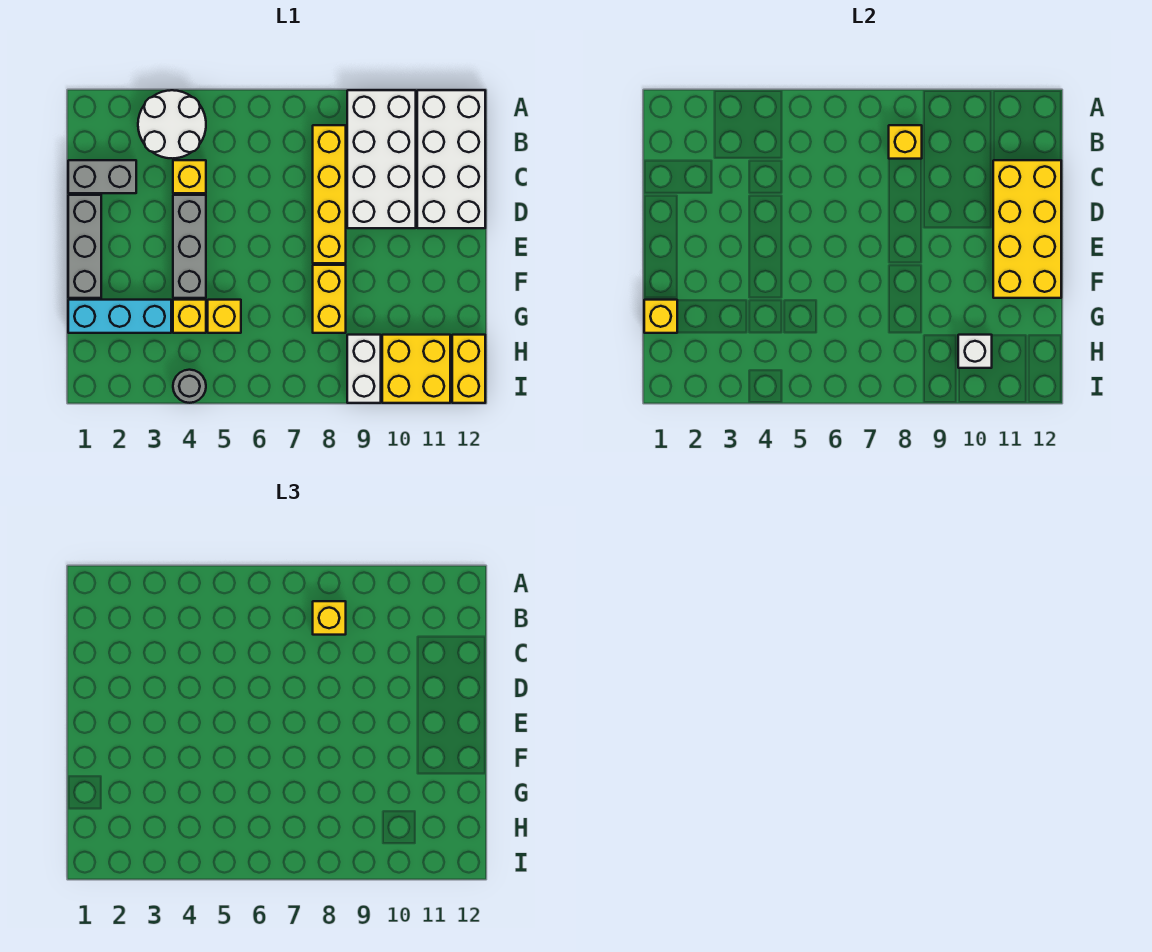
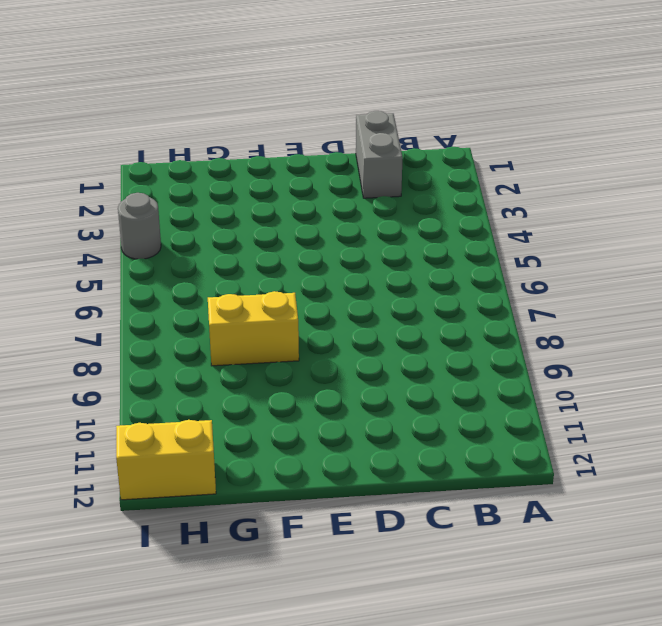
none -> white 2x2 round brick [138,90,206,158]
none -> white 2x4 brick [347,90,416,228]
none -> white 2x4 brick [417,90,485,228]

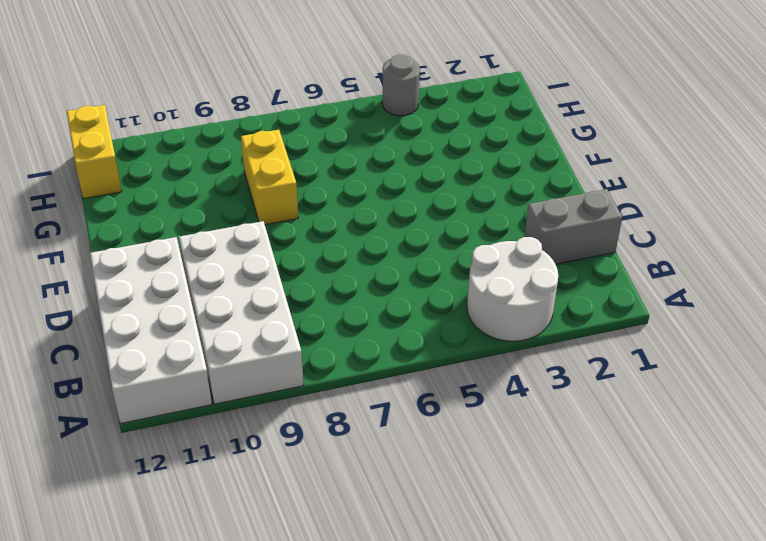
none -> yellow 1x4 brick [313,125,346,263]
none -> yellow 1x1 brick [173,160,206,193]
none -> grey 1x3 brick [68,195,101,298]

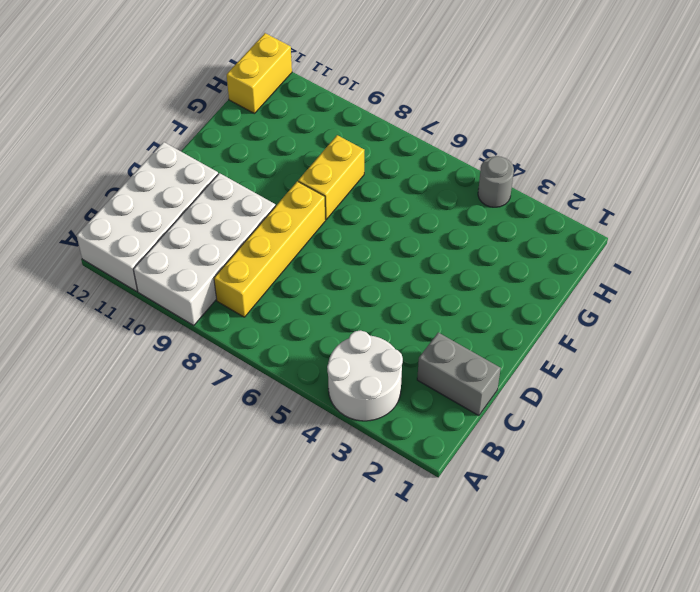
none -> yellow 1x1 brick [173,160,206,193]
none -> grey 1x3 brick [68,195,101,298]
none -> grey 1x3 brick [173,195,206,298]

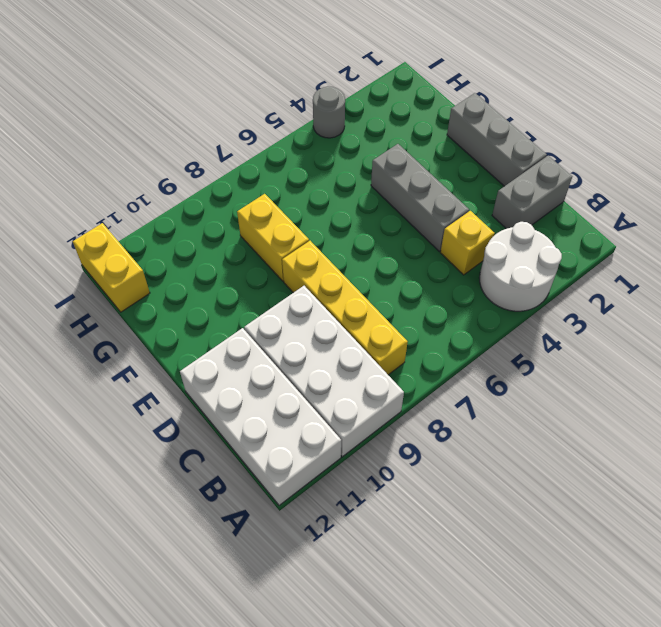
none -> cyan 1x3 brick [68,300,171,333]
none -> yellow 1x1 brick [173,300,206,333]
none -> yellow 1x1 brick [208,300,241,333]

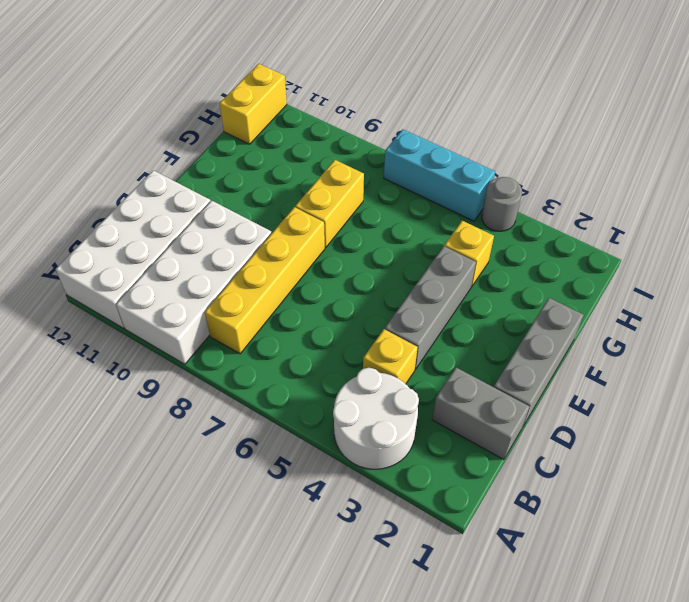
cyan 1x3 brick [384,129,495,221] -> cyan 1x3 brick moved to [68,300,171,333]
none -> yellow 1x1 brick [208,300,241,333]
none -> white 1x2 brick [347,335,381,403]
none -> yellow 2x2 brick [382,335,450,403]

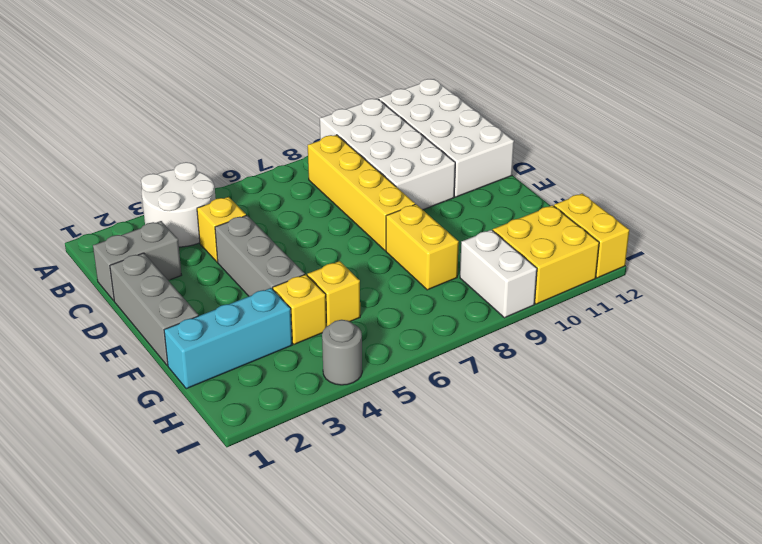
none -> yellow 1x1 brick [889,125,922,159]
none -> yellow 2x4 brick [993,160,1061,298]
none -> yellow 1x1 brick [644,300,677,333]

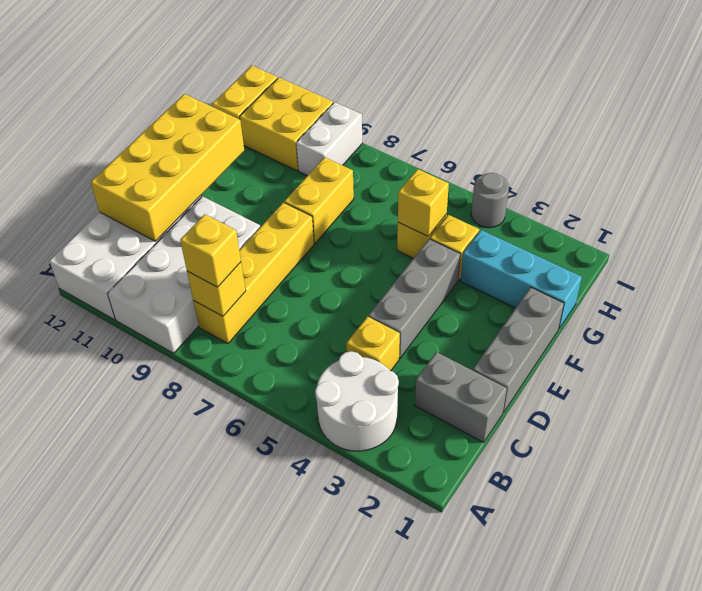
yellow 1x1 brick [398,169,449,236] -> yellow 1x1 brick moved to [644,300,677,333]
none -> white 1x1 brick [958,335,992,368]

